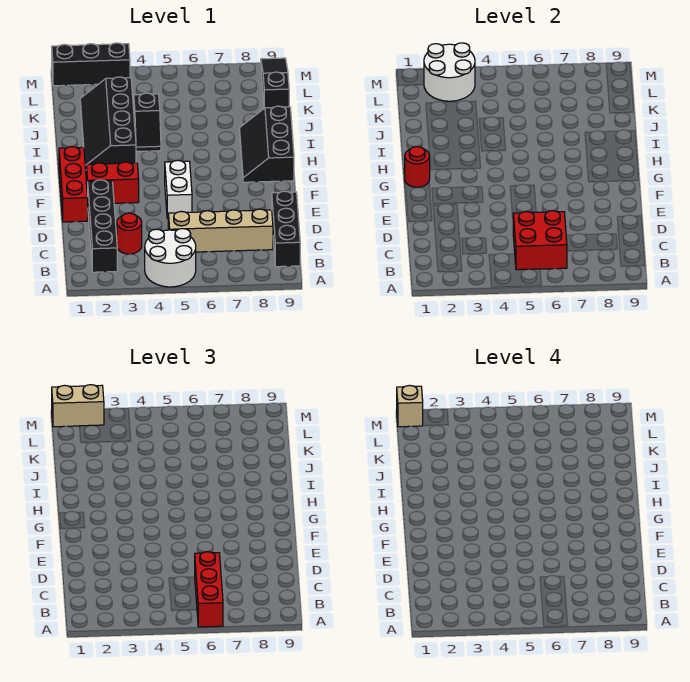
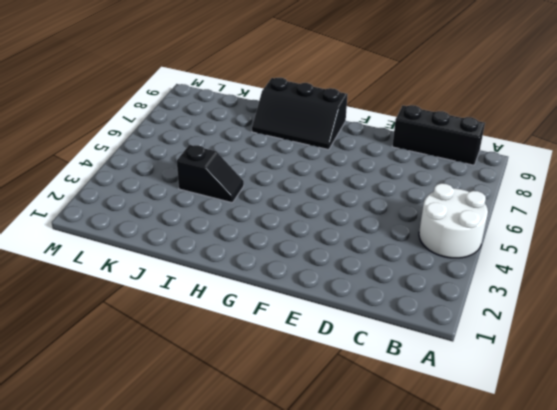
none -> black 1x4 brick [88,180,117,272]
none -> red 1x1 round brick [117,213,142,254]
none -> tan 1x4 brick [168,209,273,252]

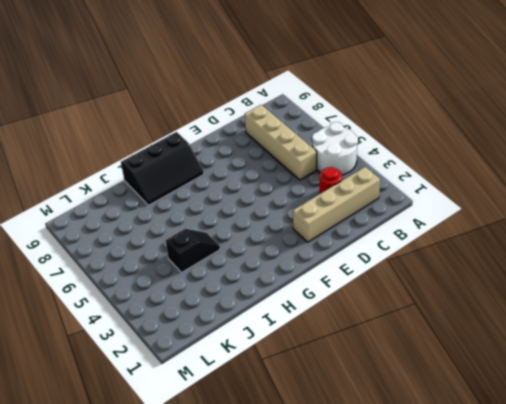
tan 1x4 brick [293,167,380,242] -> black 1x4 brick [88,180,117,272]
none -> black 1x3 brick [272,191,300,267]
none -> red 1x3 brick [59,147,88,222]
none -> white 1x2 brick [165,160,192,219]

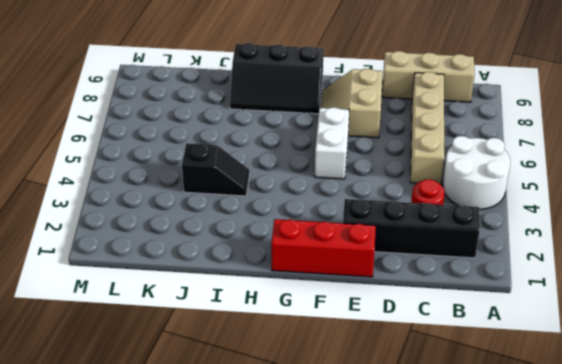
tan 1x3 brick [382,51,475,102] -> black 1x3 brick [272,191,300,267]
tan 2x2 slope [321,69,383,138] -> none
white 1x2 brick [315,107,349,179] -> white 1x2 brick turned to [165,160,192,219]
none -> red 1x2 brick [86,162,139,203]
none -> black 2x4 slope [80,77,136,169]
none -> black 1x3 slope [261,58,289,108]

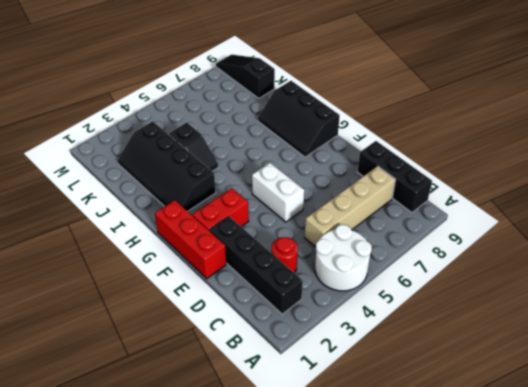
none -> black 1x3 brick [52,43,130,86]
none -> red 2x2 brick [513,211,567,270]
none -> red 1x1 round brick [405,147,430,187]

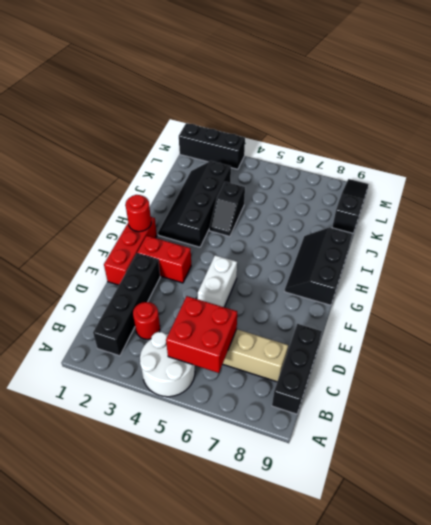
none -> white 2x2 round brick [424,43,475,101]
none -> red 1x3 brick [195,552,223,627]
none -> tan 1x2 brick [52,385,104,427]

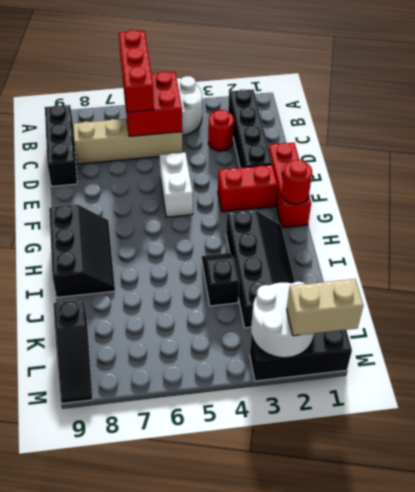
none -> tan 1x1 brick [397,385,423,427]

